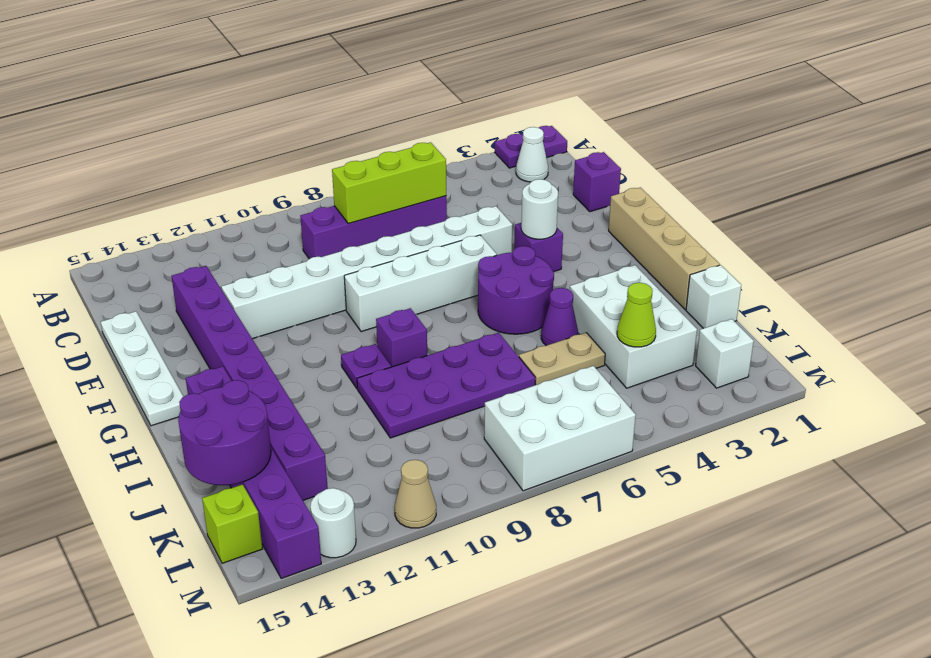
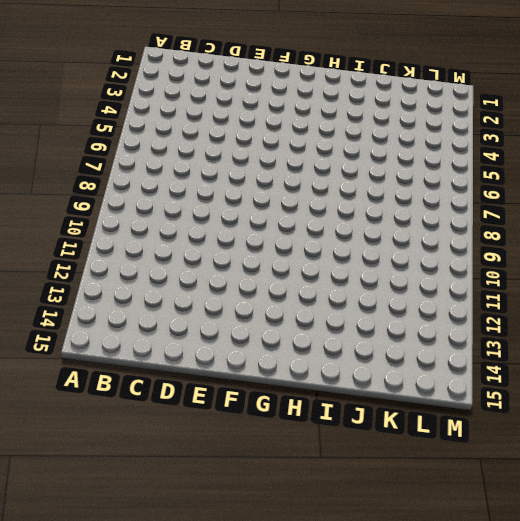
none -> purple 1x2 plate [495,126,567,168]
none -> white 1x1 cone [516,127,548,182]
none -> purple 1x4 brick [300,196,447,259]

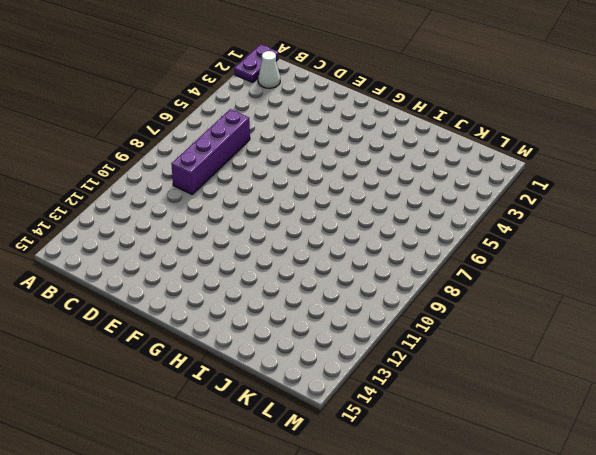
none -> purple 1x1 brick [573,152,621,212]
none -> purple 1x8 brick [171,266,328,500]
none -> white 1x4 plate [101,311,183,426]

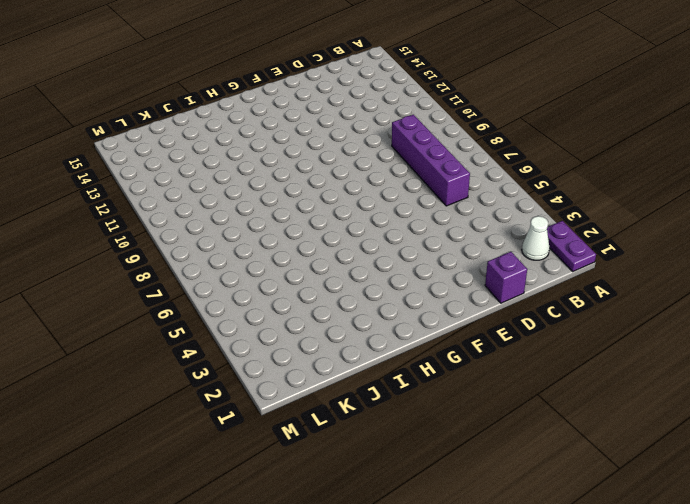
none -> purple 1x8 brick [171,266,328,500]
none -> white 1x4 plate [101,311,183,426]
none -> white 1x8 brick [221,206,512,339]

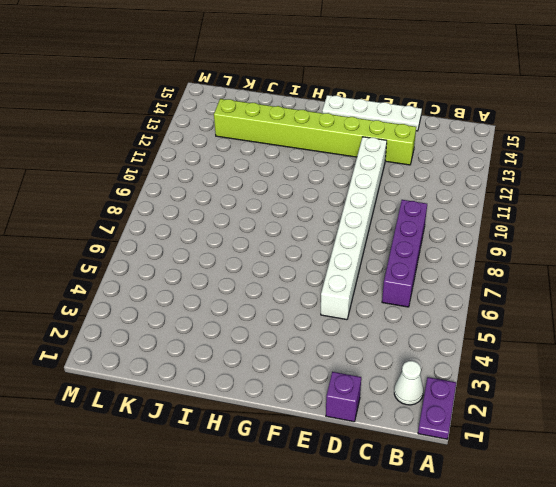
lime 1x8 brick [214,99,416,165] -> purple 1x8 brick [171,266,328,500]
none -> tan 1x4 brick [609,187,720,310]
none -> purple 1x1 brick [514,223,563,272]
none -> white 1x4 brick [344,235,497,332]

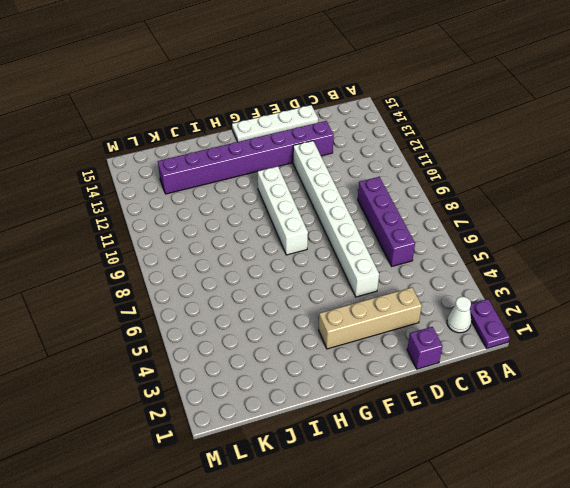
tan 1x4 brick [319,287,422,349] -> tan 1x4 brick moved to [609,187,720,310]
white 1x4 brick [258,166,308,255] -> white 1x4 brick moved to [344,235,497,332]
none -> purple 1x1 brick [514,223,563,272]
none -> purple 2x2 round brick [478,246,554,334]
none -> purple 1x1 brick [376,308,427,367]

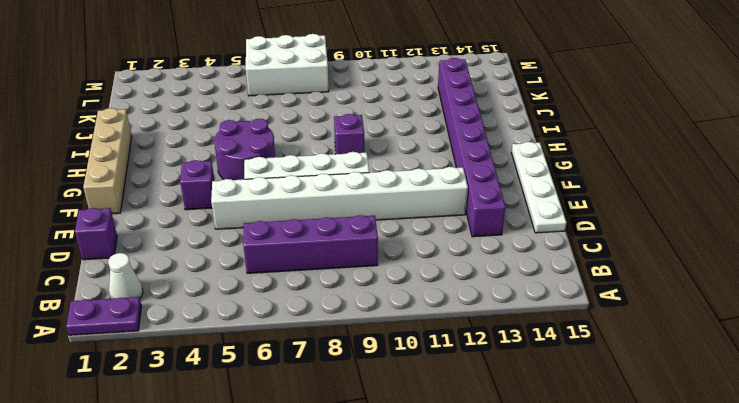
none -> purple 1x1 plate [341,344,391,388]
none -> purple 1x6 brick [186,366,321,578]
none -> white 2x3 brick [570,265,697,388]

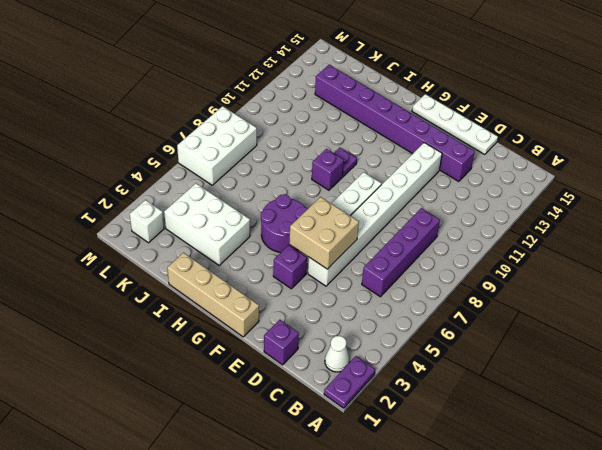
tan 2x2 brick [289,197,359,269] -> none
none -> purple 1x6 brick [186,366,321,578]
none -> purple 1x1 cone [541,288,578,345]
none -> purple 2x4 plate [357,333,535,438]

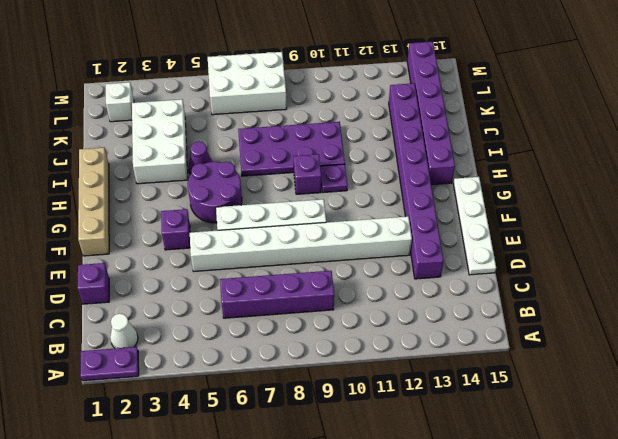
none -> white 1x1 brick [686,265,741,328]
none -> tan 1x2 plate [519,333,605,385]
none -> lime 1x1 brick [202,484,262,563]

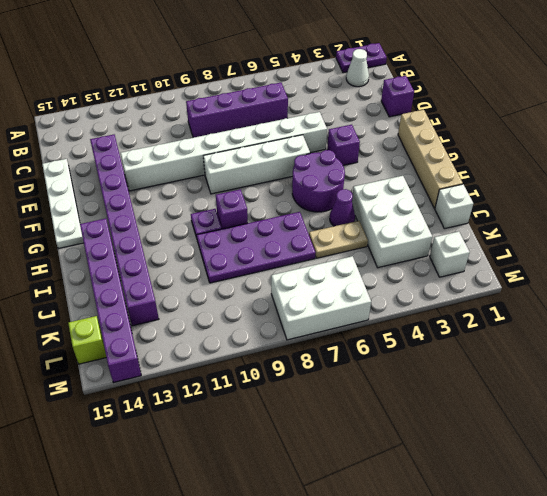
none -> tan 1x1 cone [395,460,436,528]
none -> white 1x1 round brick [310,488,356,558]
none -> lime 1x3 brick [332,142,446,224]

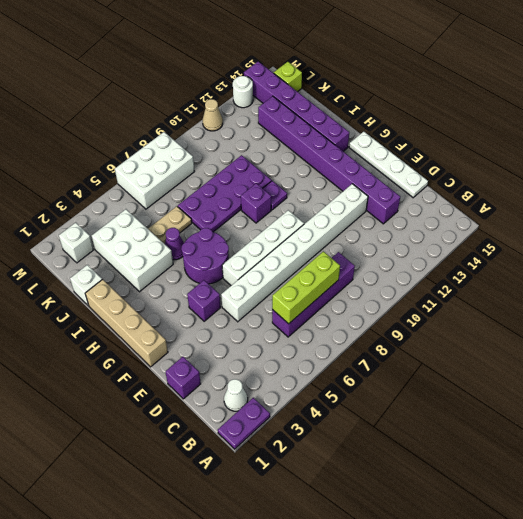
none -> white 1x1 round brick [521,179,558,239]
none -> purple 2x2 round brick [178,380,271,485]
none -> lime 1x1 cone [617,283,656,347]

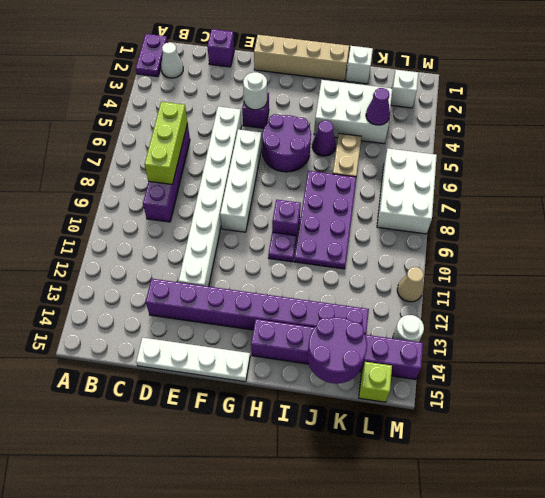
purple 1x1 cone [366,88,390,125] -> lime 1x1 cone [617,283,656,347]

